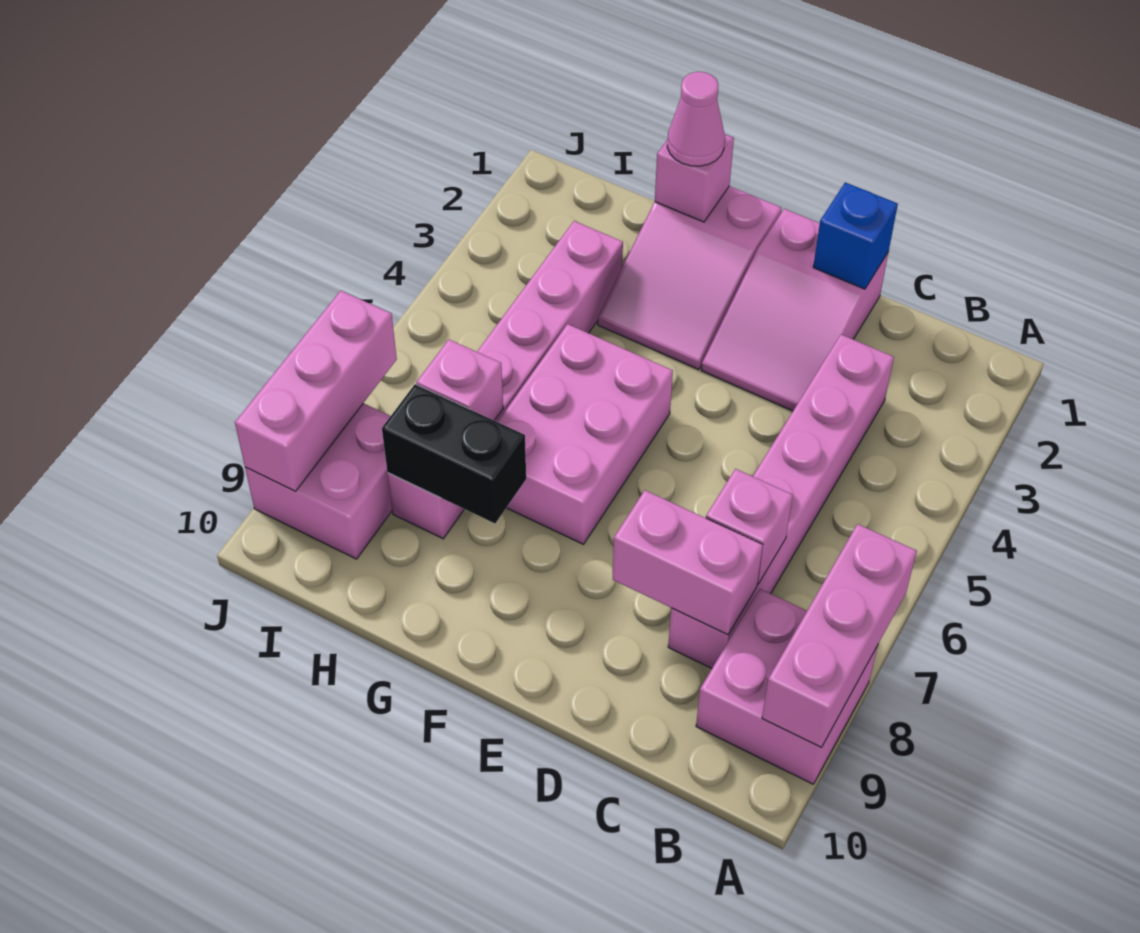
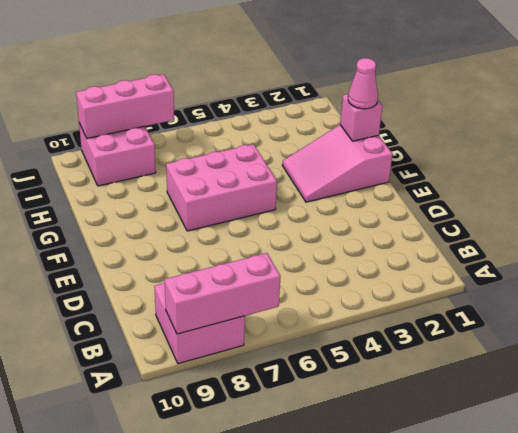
none -> pink 1x6 brick [668,335,894,668]
none -> pink 2x3 slope [701,209,888,411]
none -> pink 1x6 brick [388,221,623,539]

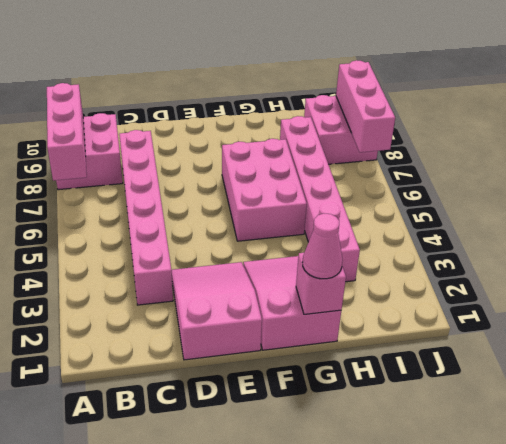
none -> pink 1x1 brick [706,469,793,584]
none -> pink 1x2 brick [613,490,763,635]
none -> blue 1x1 brick [813,183,898,289]

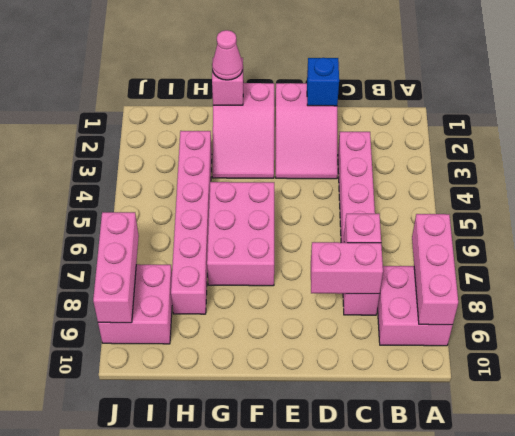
none -> black 1x2 brick [382,384,526,523]
none -> pink 1x1 brick [417,339,503,421]

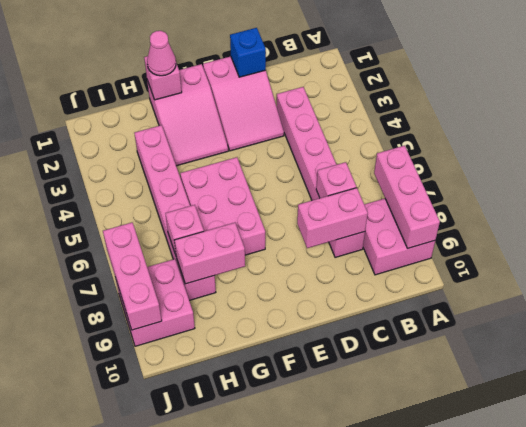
pink 1x2 brick [174,223,245,284] -> black 1x2 brick [382,384,526,523]

